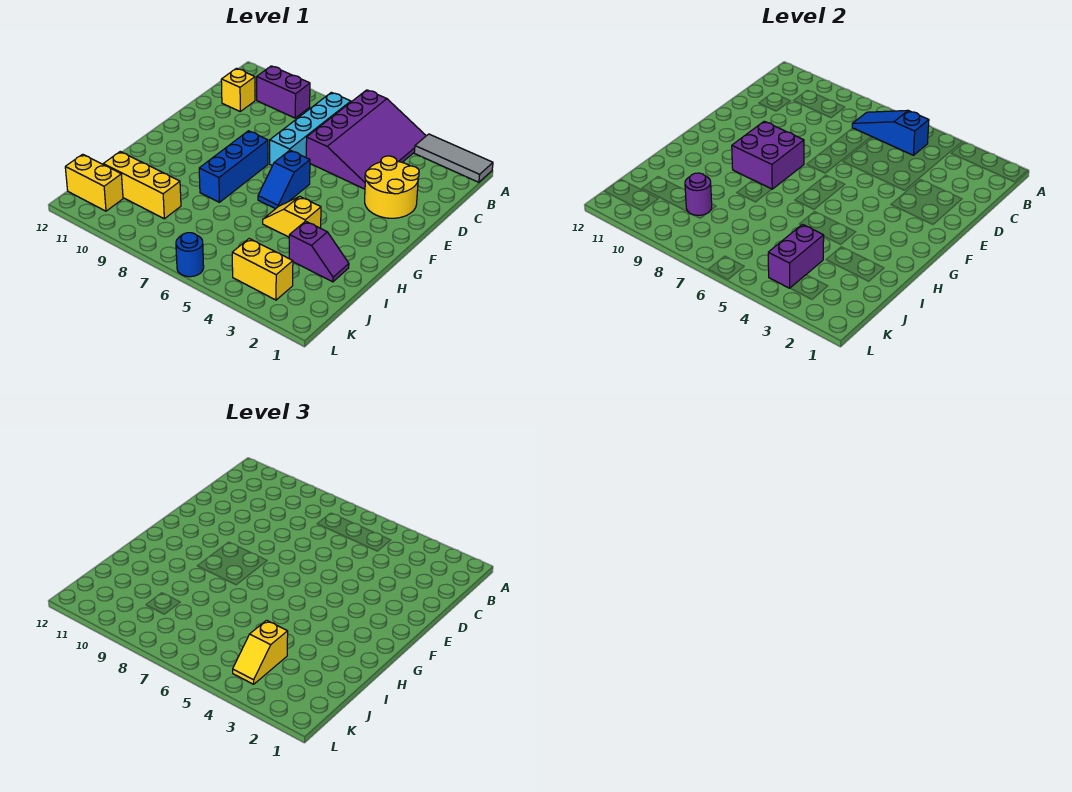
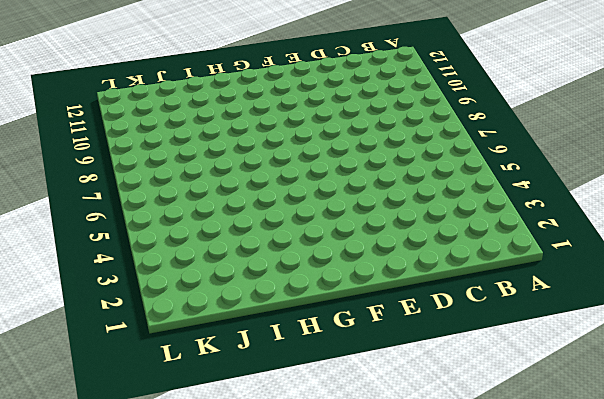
none -> grey 1x3 tile [414,134,493,182]
none -> purple 3x4 slope [306,90,426,189]
none -> cyan 1x4 brick [270,92,351,166]

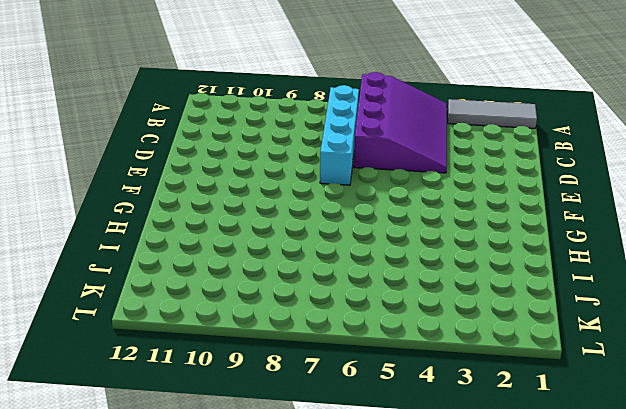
none -> purple 1x2 brick [257,66,310,118]
none -> yellow 1x1 brick [221,68,255,111]
none -> yellow 2x2 round brick [365,156,419,218]

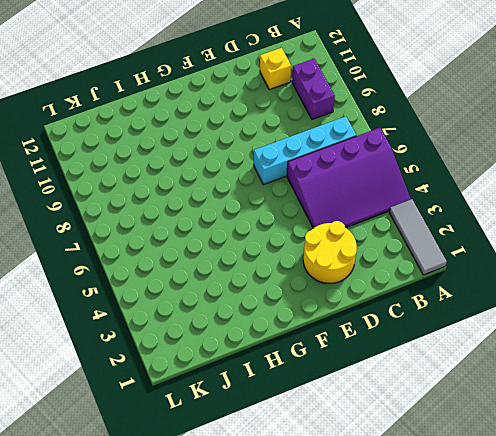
none -> blue 1x2 slope [258,150,310,209]
none -> blue 1x3 brick [199,131,268,202]
none -> yellow 1x2 slope [263,196,321,237]

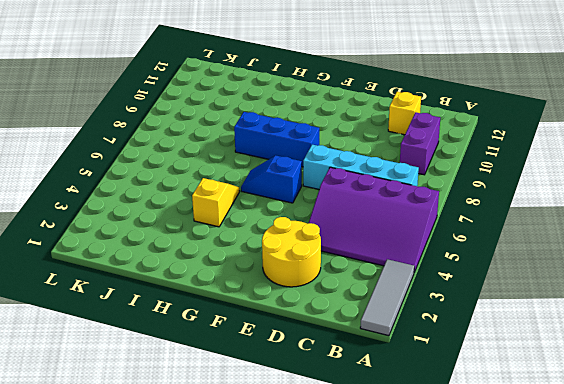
none -> purple 1x2 slope [289,221,349,282]
none -> yellow 1x3 brick [103,152,181,219]
none -> yellow 1x2 brick [232,239,293,300]

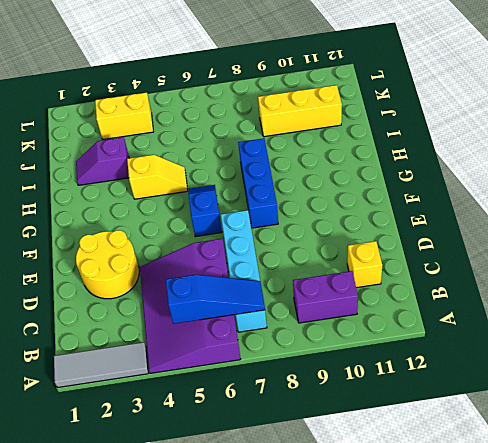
none -> yellow 1x2 brick [65,154,123,211]
none -> blue 1x1 round brick [176,233,204,277]
none -> purple 2x2 brick [732,121,804,189]

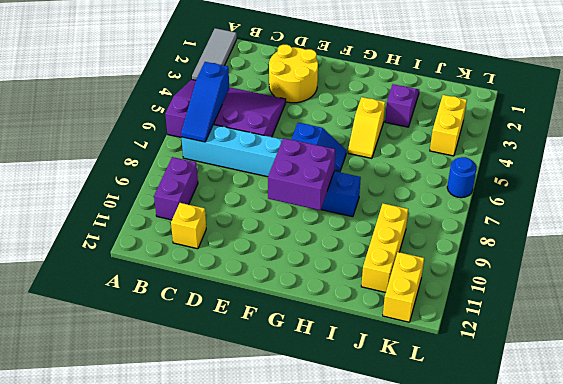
none -> purple 1x2 brick [768,224,824,288]
none -> purple 1x1 round brick [685,173,712,215]
none -> yellow 1x2 slope [233,620,288,684]

